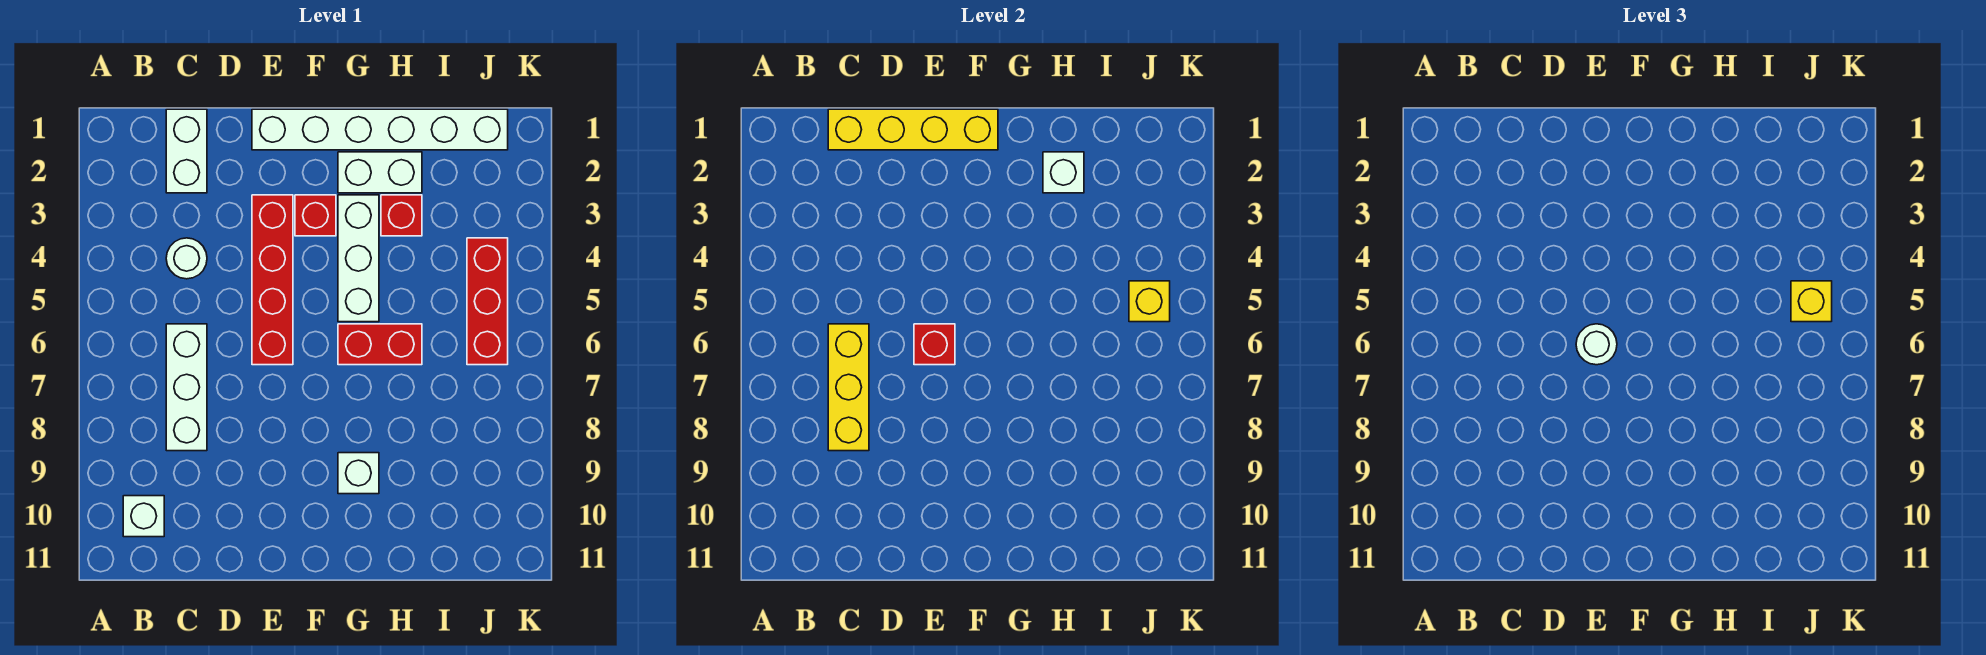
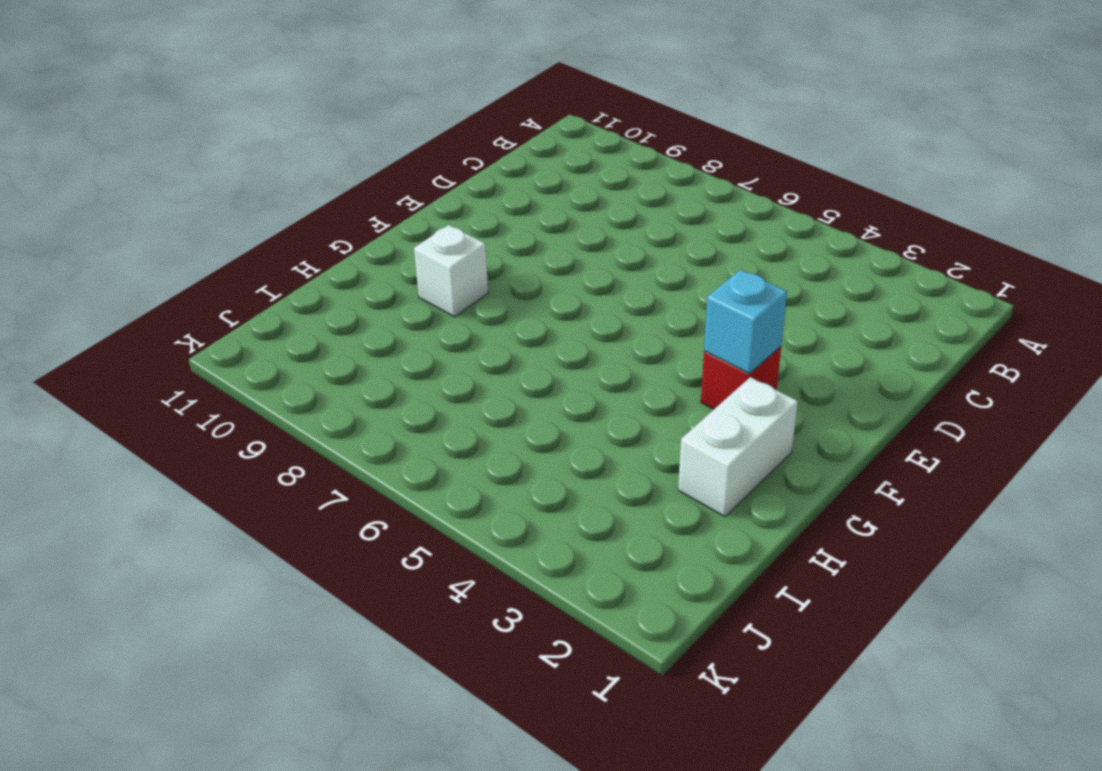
cyan 1x1 brick [704,270,787,374] -> none
none -> white 1x1 brick [123,496,164,537]
none -> white 1x2 brick [166,109,207,193]
none -> white 1x1 round brick [166,238,207,279]

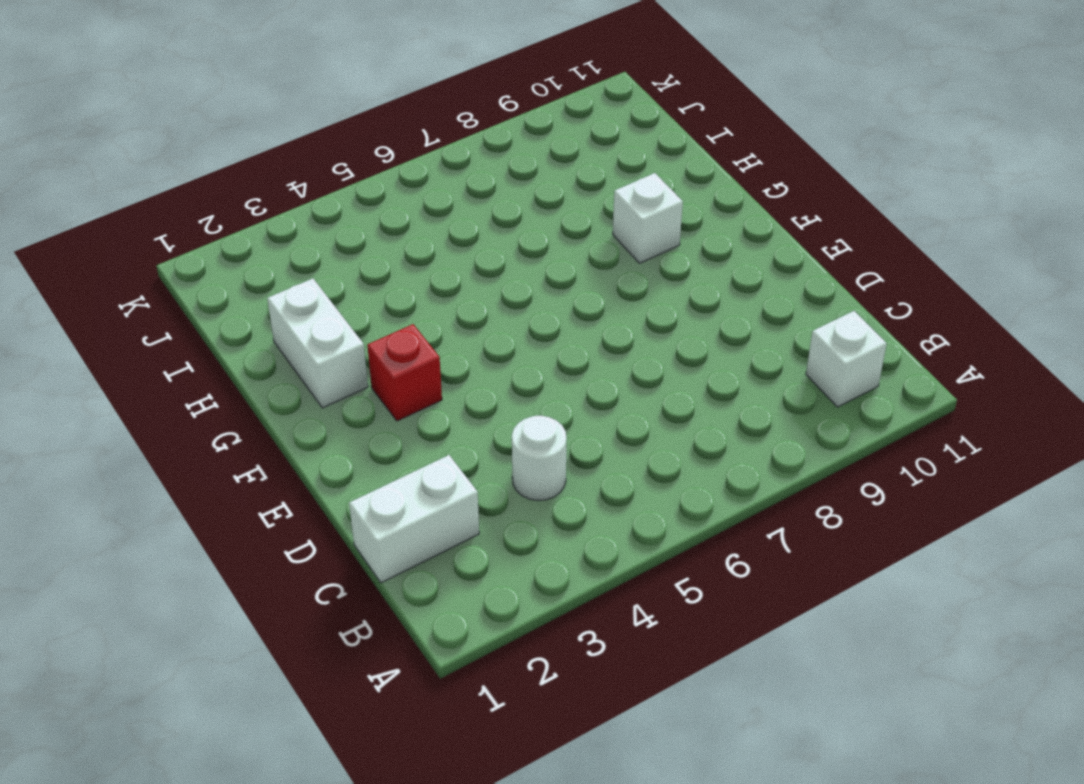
none -> white 1x3 brick [166,324,207,451]
none -> white 1x6 brick [252,109,508,150]
none -> red 1x4 brick [252,195,293,365]

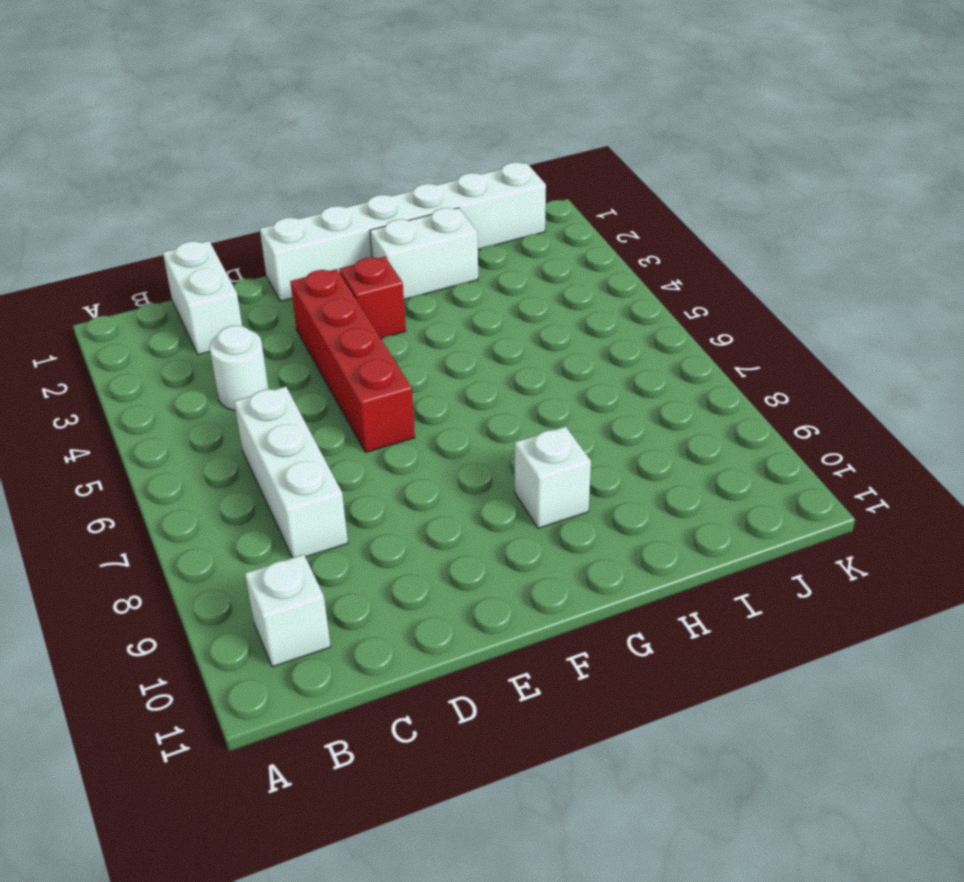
none -> white 1x3 brick [338,195,379,322]
none -> red 1x2 brick [338,324,422,365]
none -> red 1x1 brick [381,195,422,236]

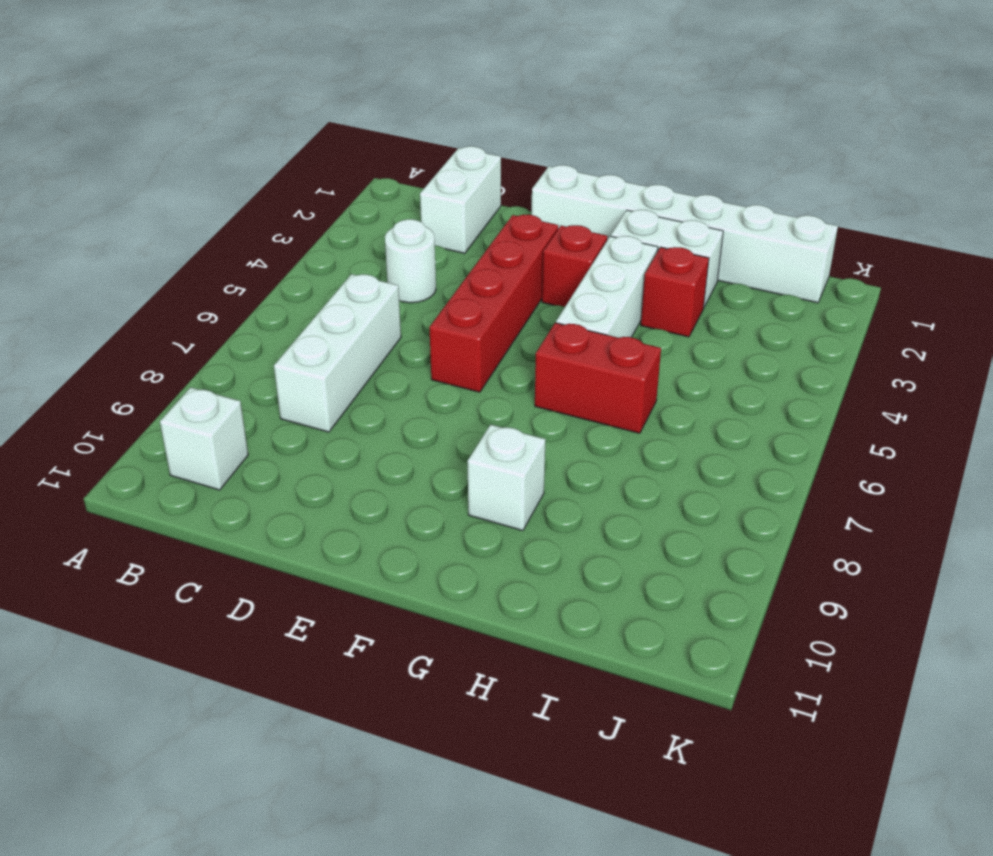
none -> red 1x3 brick [467,238,508,365]
none -> yellow 1x4 brick [828,109,998,150]
none -> yellow 1x3 brick [828,324,869,451]

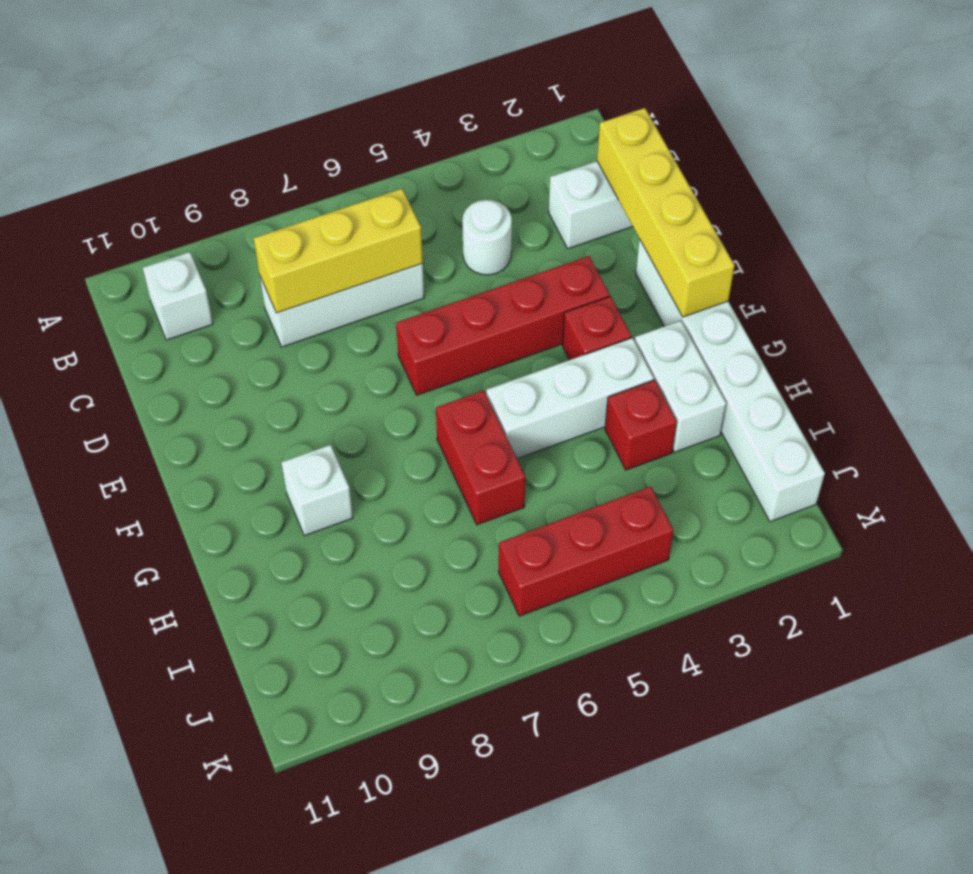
none -> red 1x1 brick [914,324,955,365]
none -> white 1x1 brick [1043,152,1084,193]
none -> yellow 1x1 brick [1129,281,1170,322]

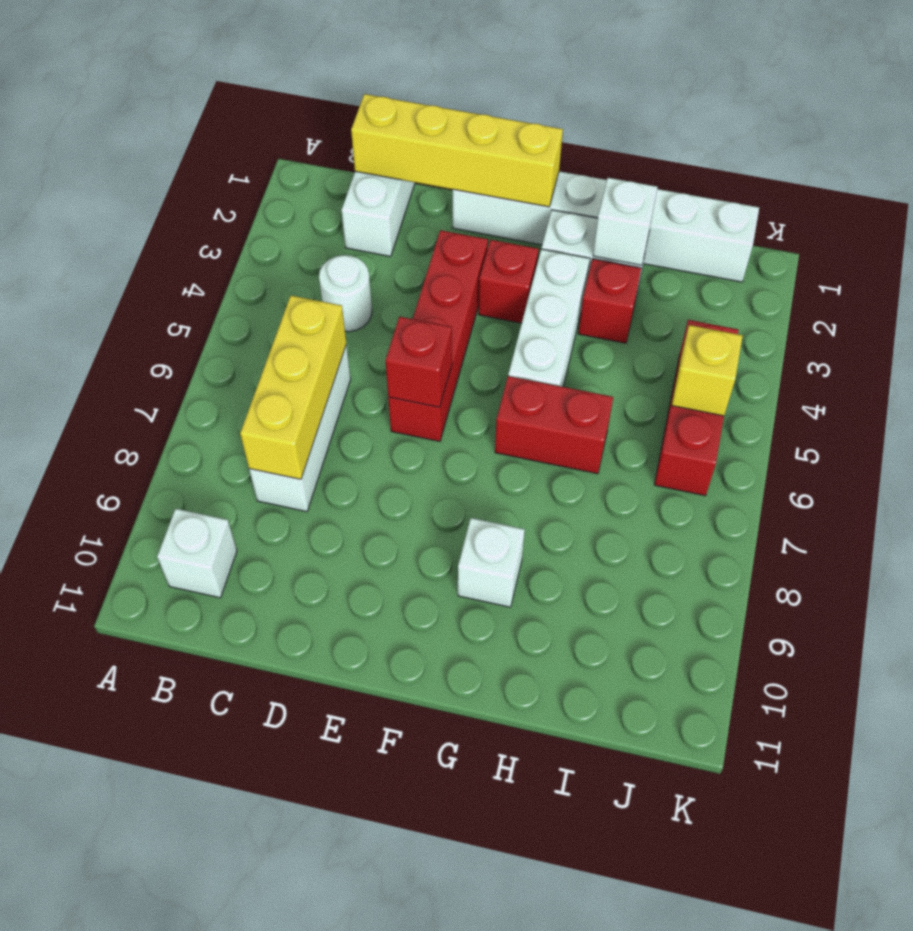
none -> white 1x1 round brick [1576,324,1617,365]
none -> yellow 1x1 brick [1791,281,1832,322]

